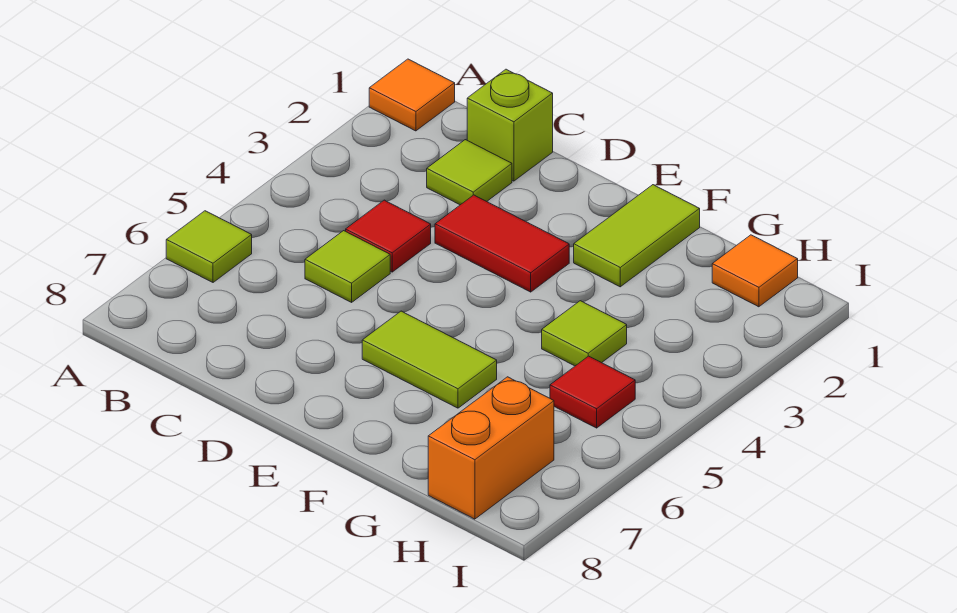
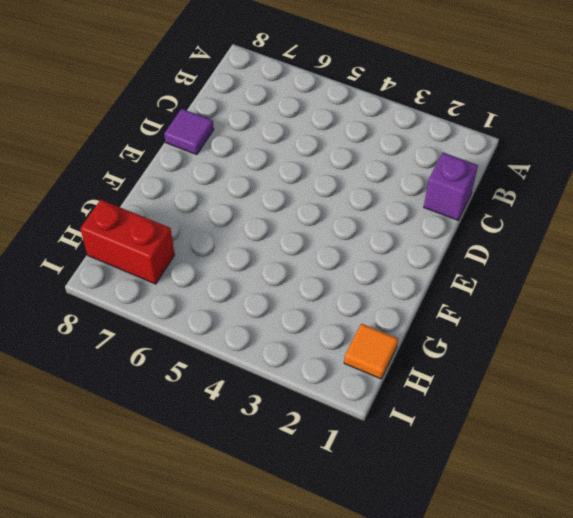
purple 1x1 brick [424,153,478,220] -> lime 1x1 brick [467,69,553,181]
purple 1x1 tile [164,109,214,155] -> none
red 1x2 brick [80,200,175,284] -> orange 1x2 brick [428,377,554,519]
none -> orange 1x1 tile [369,59,455,131]
none -> lime 1x1 tile [166,211,252,282]
none -> lime 1x1 tile [427,140,512,205]

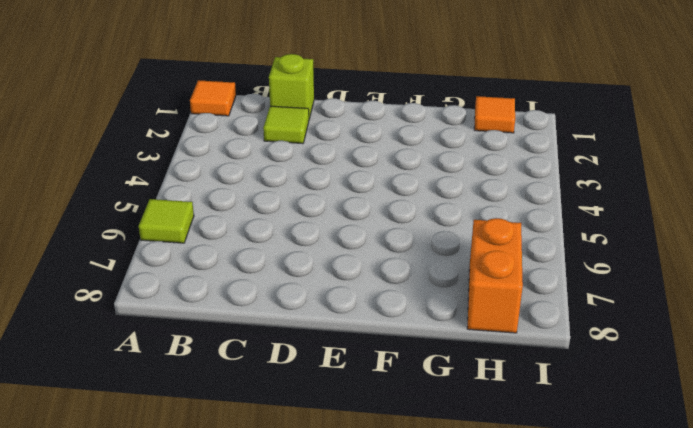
none -> red 1x1 tile [346,200,431,272]
none -> lime 1x1 tile [305,231,390,302]
none -> red 1x2 tile [435,195,569,292]

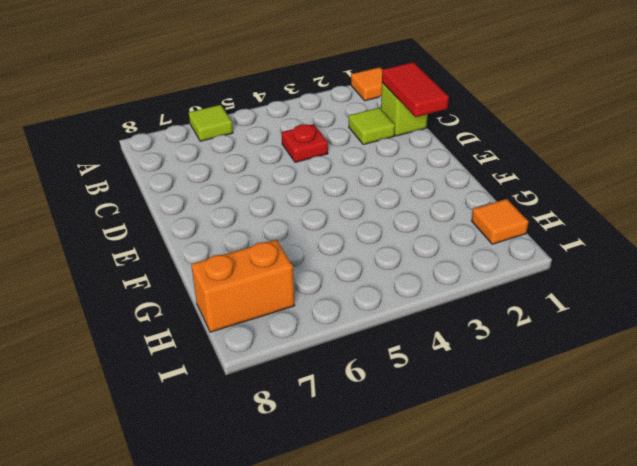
red 1x2 tile [382,62,449,117] -> red 1x2 tile moved to [435,195,569,292]
red 1x1 plate [281,124,328,162] -> red 1x1 tile [346,200,431,272]
none -> lime 1x1 tile [305,231,390,302]
none -> lime 1x2 tile [362,311,497,408]
none -> lime 1x2 tile [574,185,700,287]

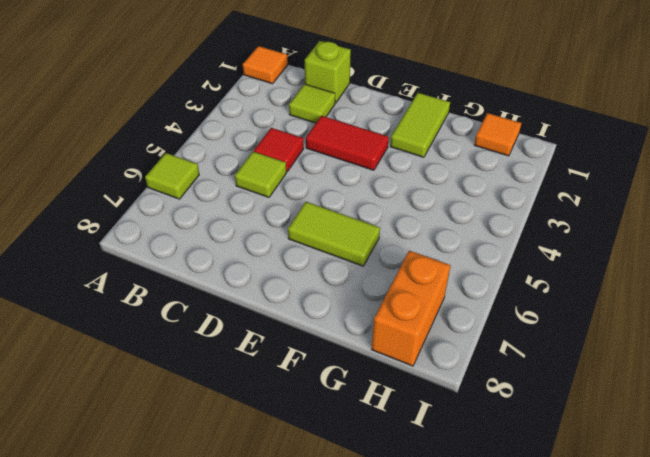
none -> lime 1x1 tile [542,301,627,366]
none -> red 1x1 tile [550,356,635,428]

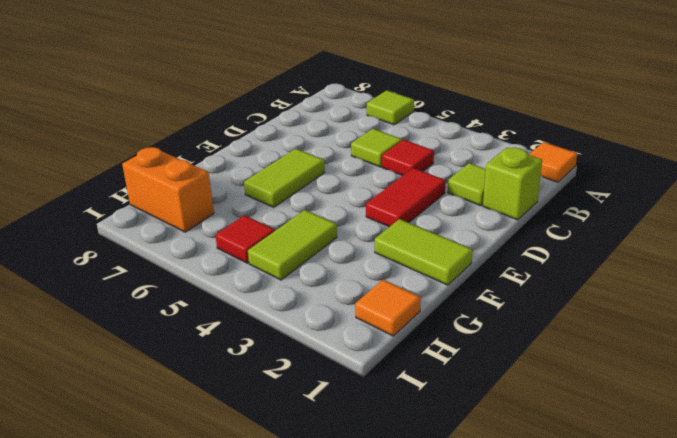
lime 1x2 tile [248,210,337,280] -> lime 1x1 tile [542,301,627,366]

